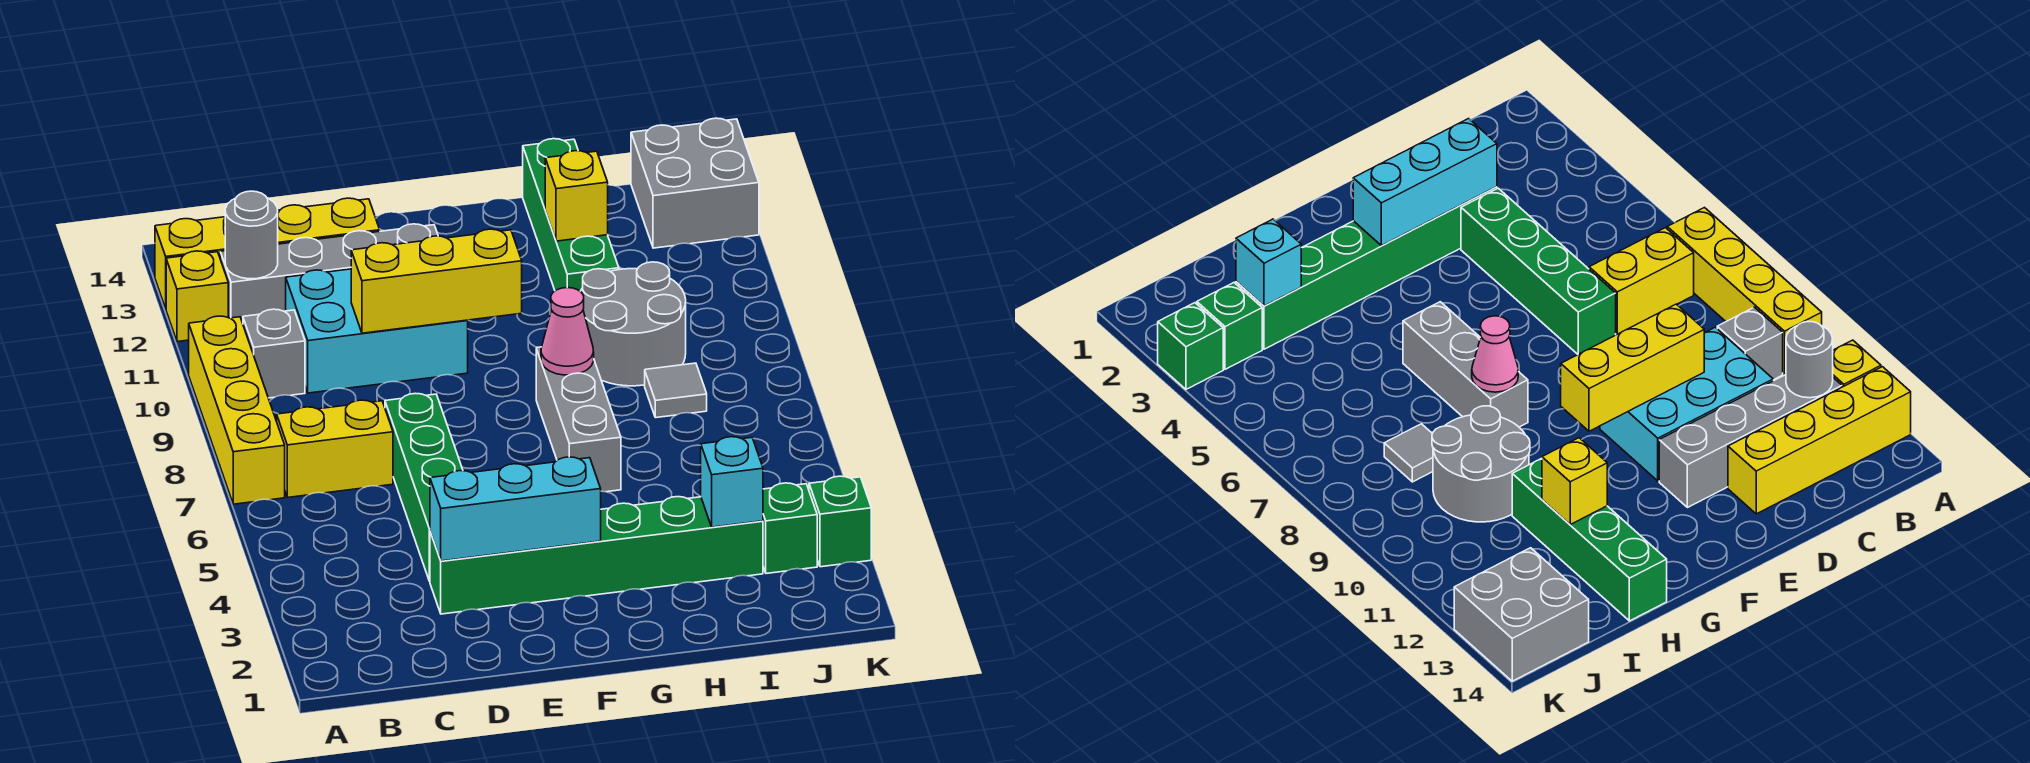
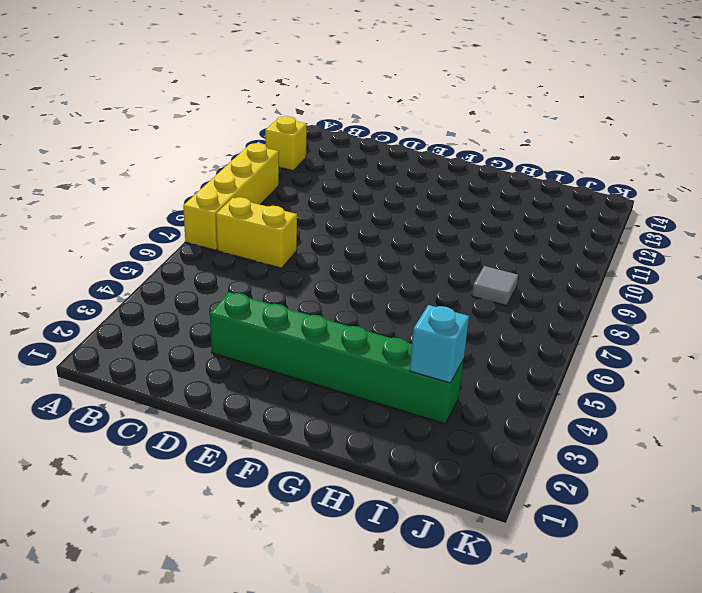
none -> yellow 1x4 brick [155,198,380,308]
none -> grey 1x1 brick [243,309,305,398]
none -> grey 1x4 brick [220,224,438,323]

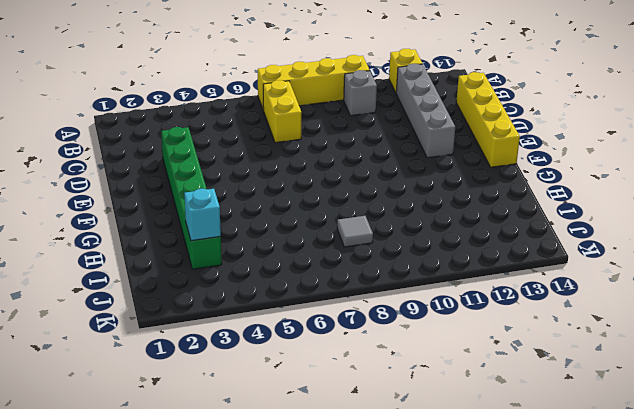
yellow 1x4 brick [456,72,520,167] -> yellow 1x4 brick moved to [155,198,380,308]
none -> cyan 2x3 brick [286,269,468,393]
none -> green 1x4 brick [385,393,463,581]
none -> grey 1x3 brick [536,347,621,492]

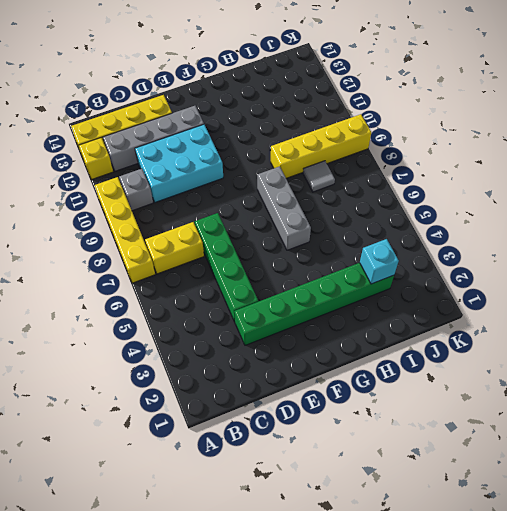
yellow 1x4 brick [271,114,371,178] -> grey 2x2 round brick [580,262,686,386]
none -> green 1x4 brick [523,139,619,291]
none -> green 1x1 brick [763,483,817,574]
none -> grey 2x2 brick [631,118,759,248]

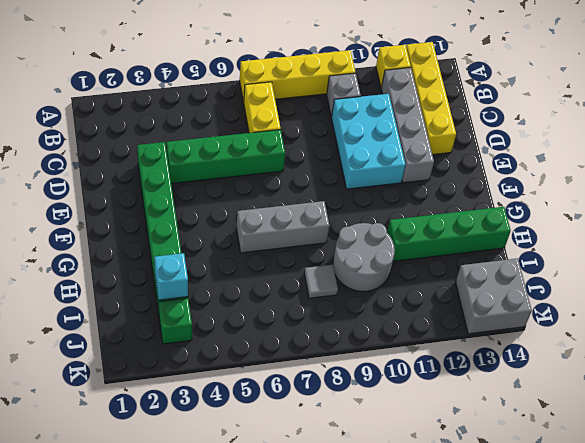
none -> green 1x1 brick [809,476,871,567]
none -> grey 1x1 round brick [225,191,278,279]
none -> cyan 1x3 brick [430,457,601,561]

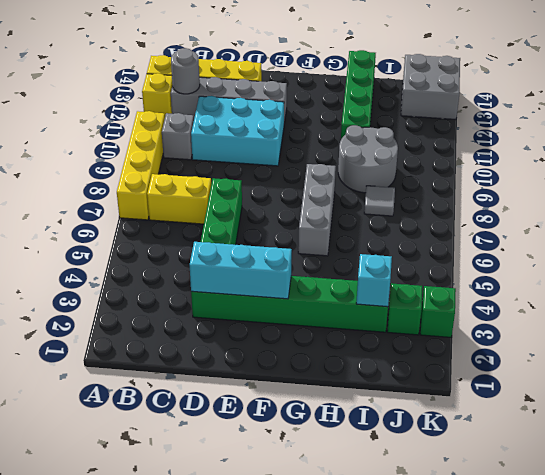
none -> yellow 1x3 brick [351,229,522,333]
none -> pink 1x1 cone [541,288,594,375]
none -> yellow 1x1 brick [545,151,608,241]

